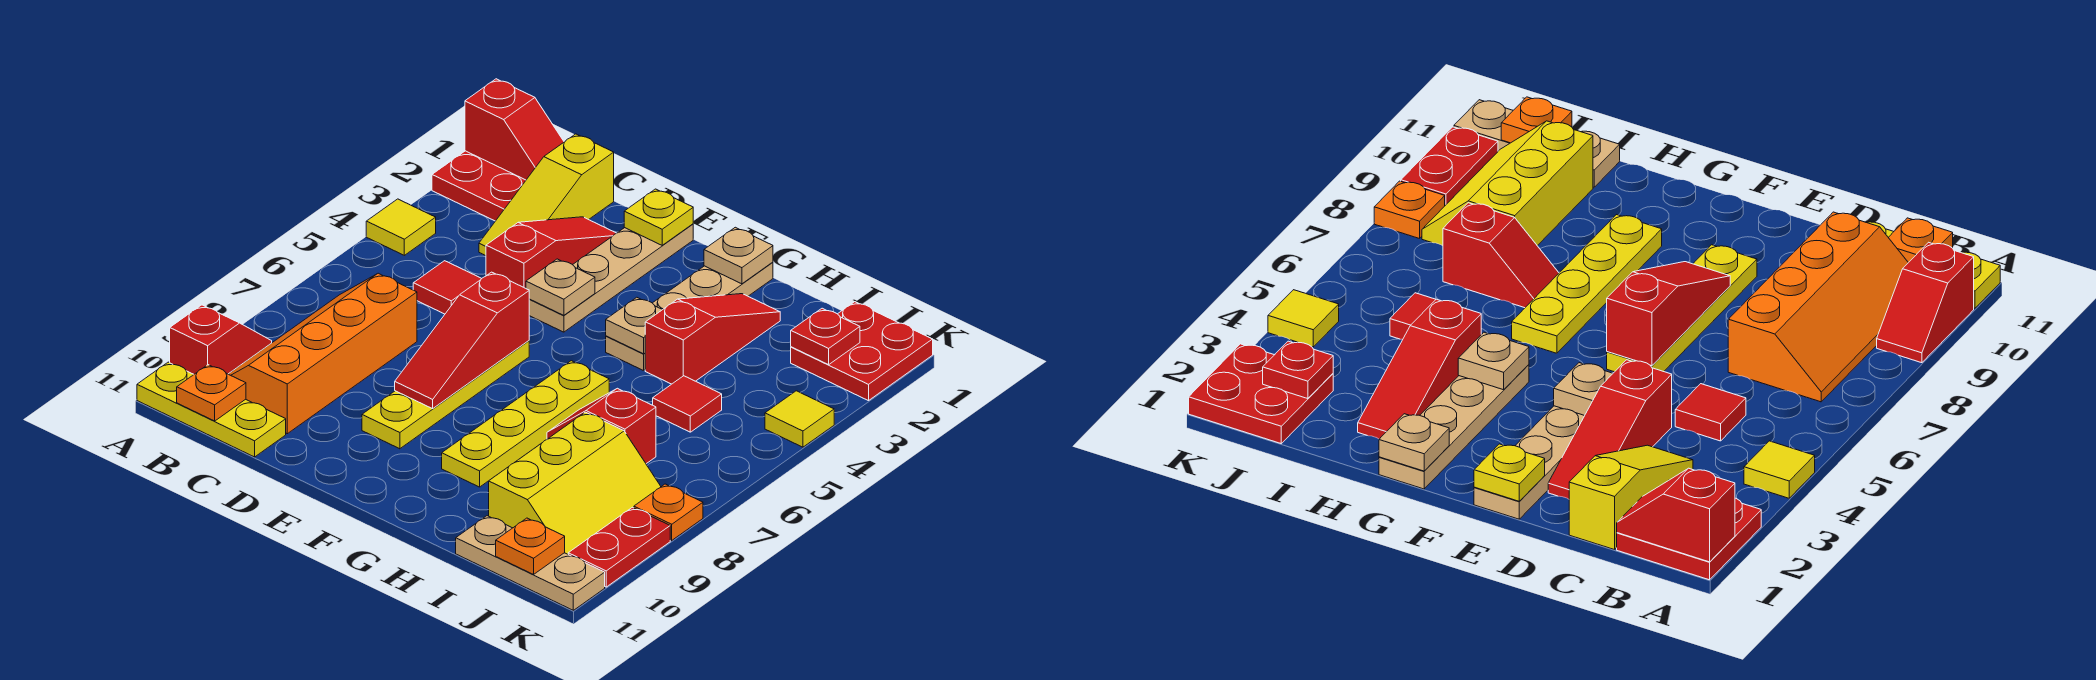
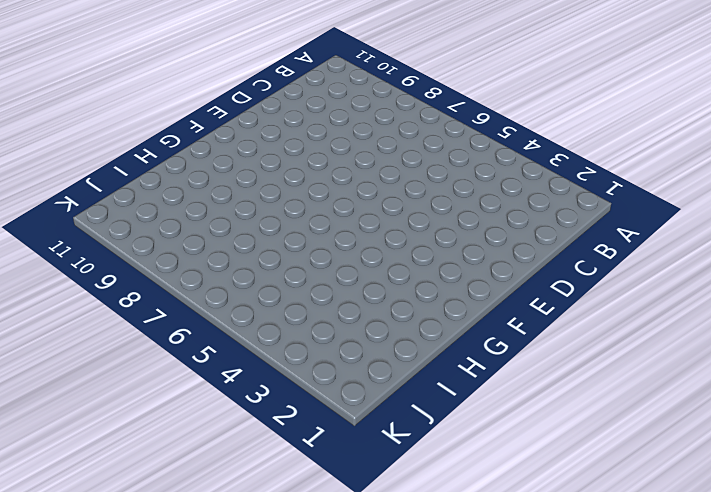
none -> red 2x2 plate [432,151,526,221]
none -> yellow 1x1 tile [366,199,436,255]
none -> red 1x2 slope [170,305,272,374]
none -> yellow 1x3 plate [137,362,286,457]

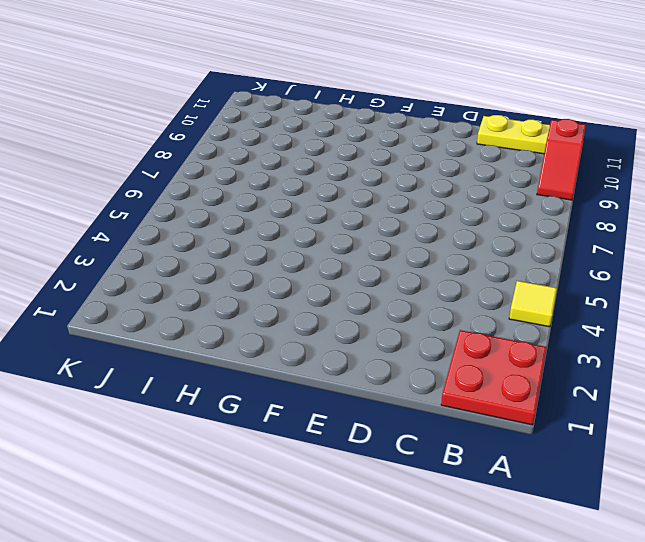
none -> orange 2x4 slope [229,273,417,434]
none -> yellow 1x3 slope [479,134,614,256]
none -> red 1x1 tile [413,261,482,314]
none -> red 1x3 slope [486,217,616,288]

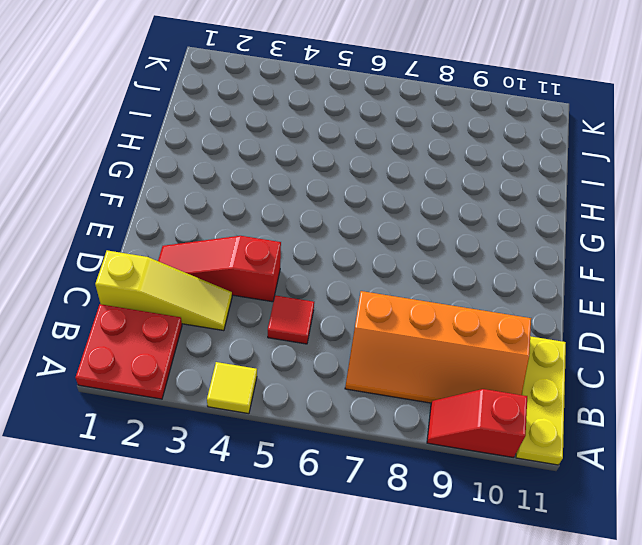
none -> tan 1x4 plate [529,224,693,332]
none -> yellow 1x4 plate [362,341,529,449]
none -> tan 1x4 plate [606,262,773,371]
none -> yellow 1x4 plate [442,361,609,487]

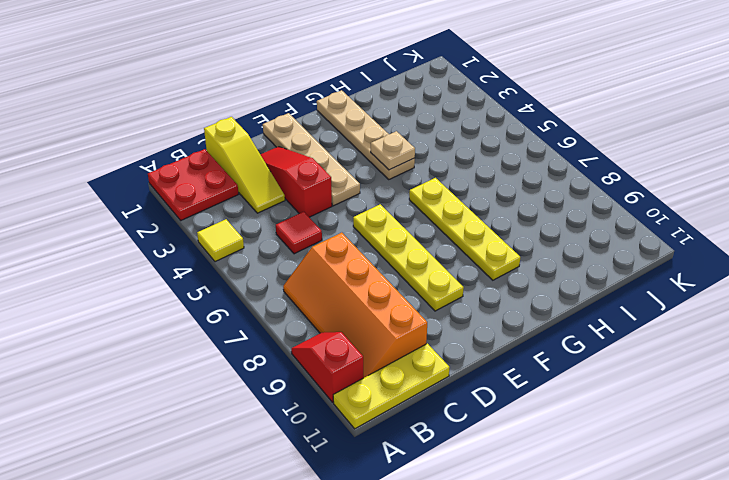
none -> red 1x3 slope [645,294,780,384]
none -> red 1x2 slope [547,388,656,464]
none -> red 1x1 tile [653,376,722,432]
none -> yellow 2x3 slope [489,412,661,554]

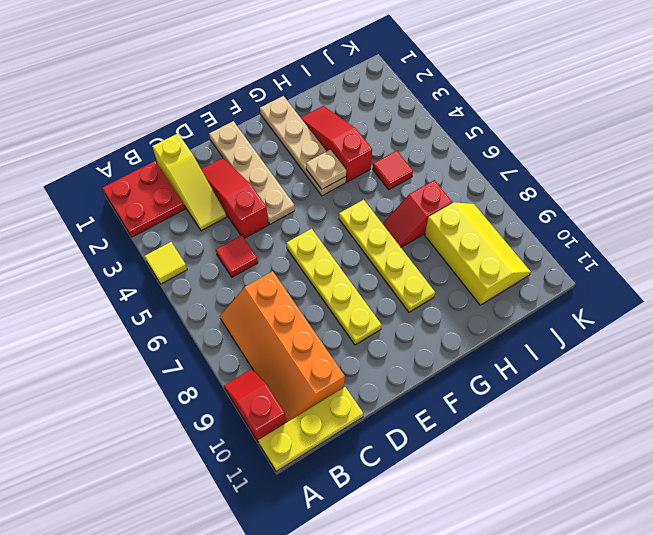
none -> tan 1x3 plate [456,516,605,610]
none -> red 2x2 plate [791,302,933,401]
none -> yellow 1x1 tile [765,391,834,447]
none -> orange 1x1 plate [634,484,703,540]

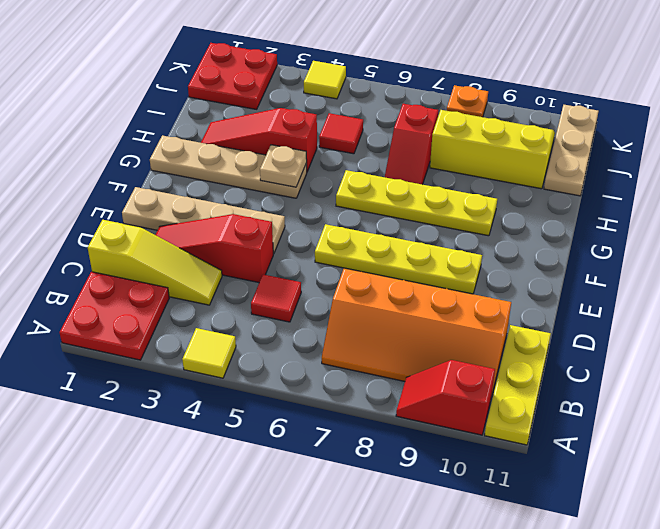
none -> red 1x2 plate [568,507,670,587]
none -> red 1x2 slope [465,79,564,180]
none -> orange 1x1 plate [177,365,246,421]
none -> yellow 1x1 plate [624,189,693,245]

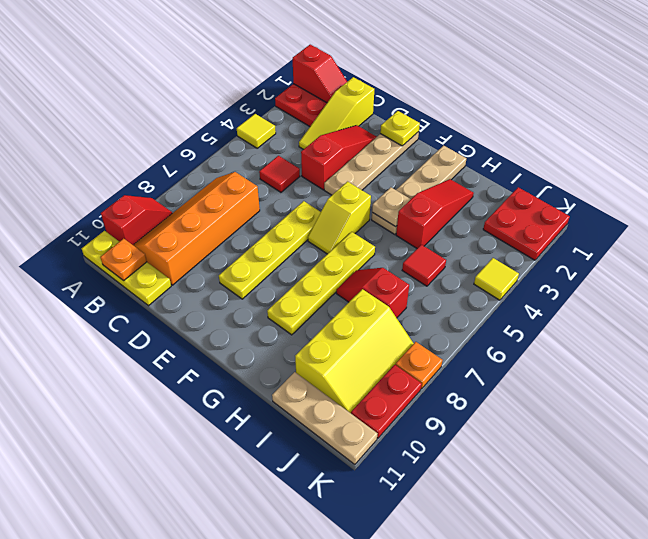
yellow 1x2 slope [308,182,371,254] -> none
none -> tan 1x1 plate [526,259,595,315]
none -> red 1x3 slope [395,272,529,409]
none -> tan 1x1 plate [704,227,773,284]
none -> red 1x1 plate [791,308,860,365]

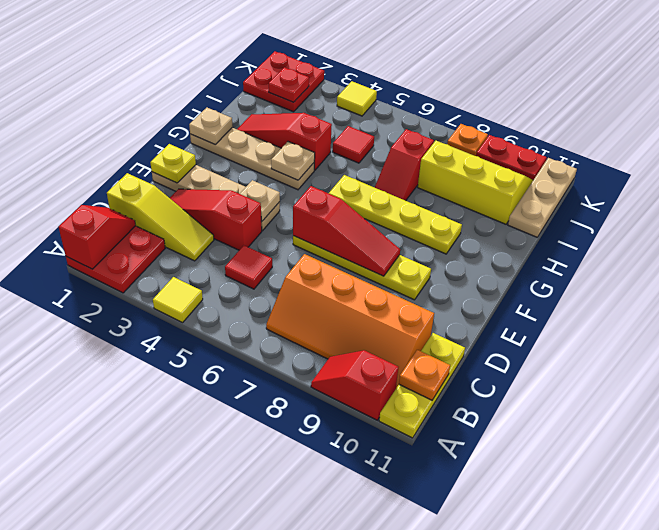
none -> orange 1x1 plate [496,518,565,574]

